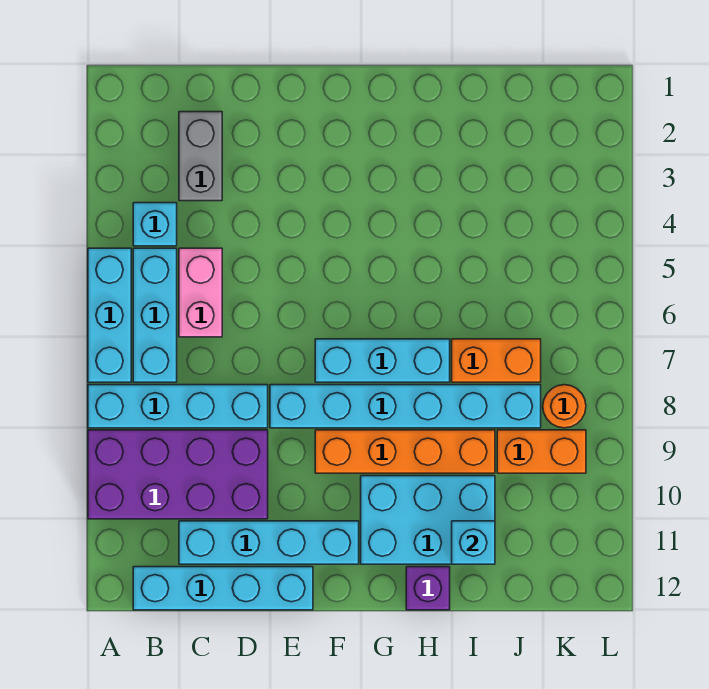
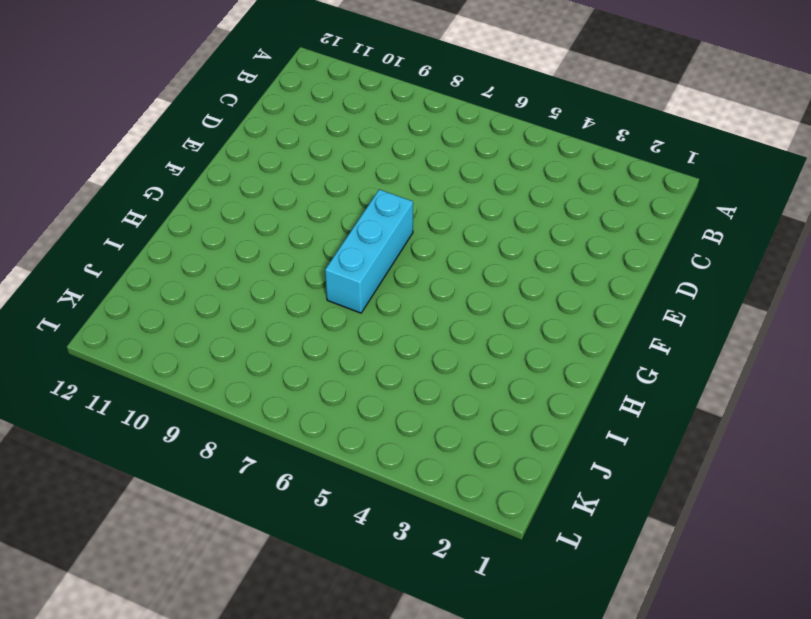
none -> cyan 1x3 brick [88,248,131,382]
none -> cyan 1x4 brick [88,385,268,428]
none -> purple 2x4 brick [88,430,268,519]

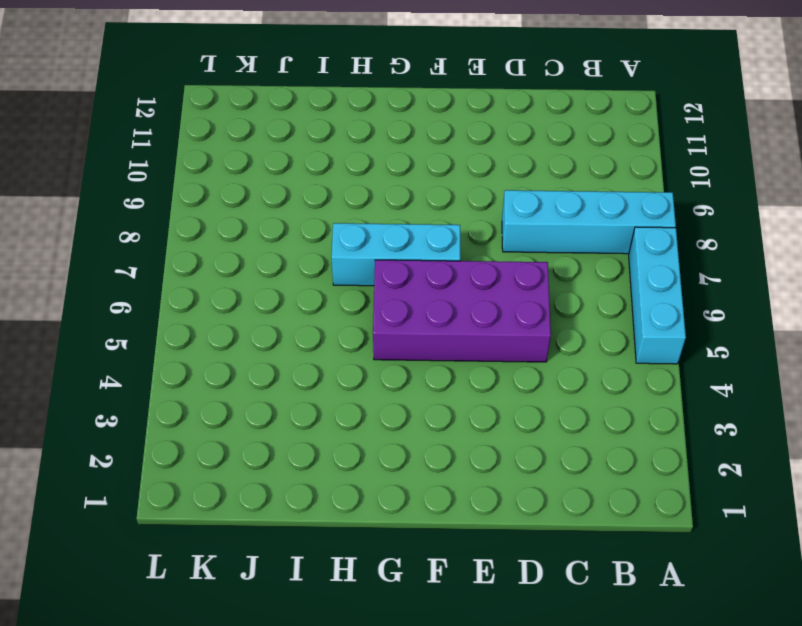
purple 2x4 brick [373,260,551,362] -> purple 2x4 brick moved to [88,430,268,519]
none -> cyan 1x1 brick [133,203,177,246]
none -> cyan 1x3 brick [133,248,177,382]
none -> cyan 1x4 brick [133,567,313,610]

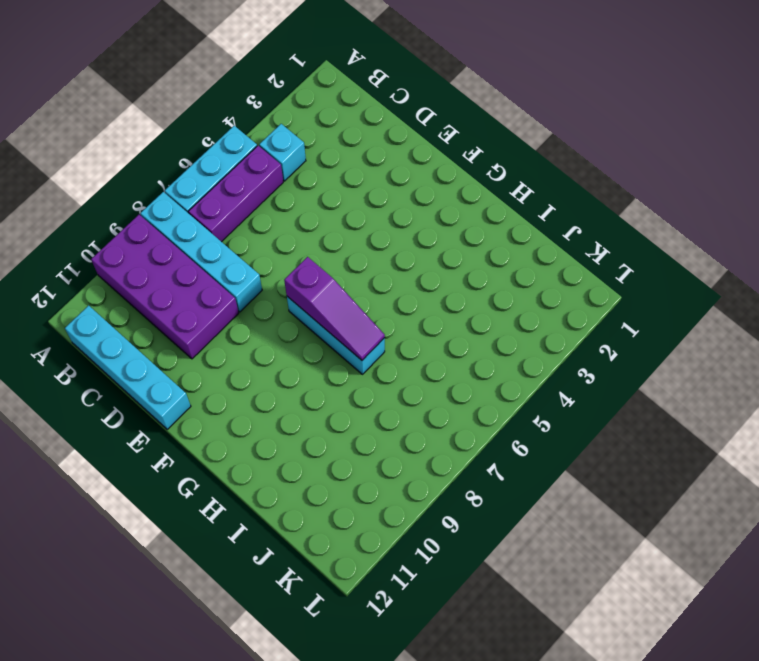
purple 1x3 brick [189,146,283,242] -> cyan 1x3 brick [133,248,177,382]
purple 1x3 slope [284,257,385,360] -> none
none -> grey 1x2 brick [179,112,222,201]
none -> pink 1x2 brick [179,248,222,337]
none -> cyan 1x4 brick [179,521,359,564]

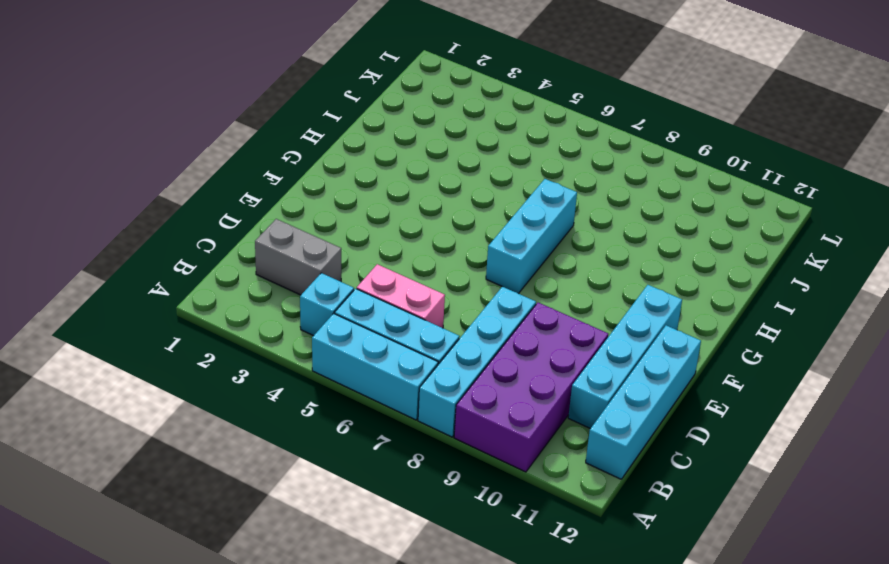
none -> cyan 1x6 brick [270,385,541,428]
none -> orange 1x4 brick [315,430,495,473]
none -> cyan 2x3 brick [361,476,495,564]

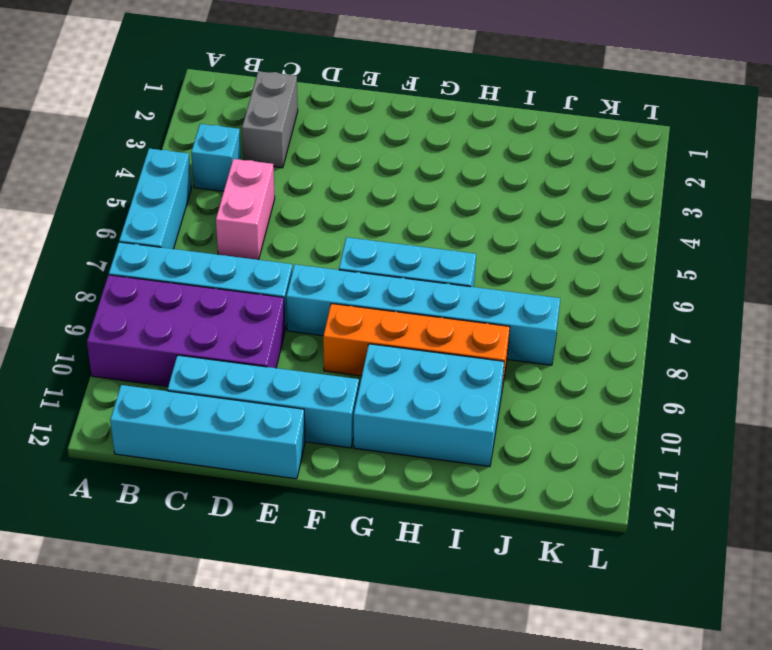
none -> cyan 1x3 brick [133,248,177,382]
none -> purple 1x1 brick [406,567,450,610]
none -> orange 1x2 brick [452,339,541,382]

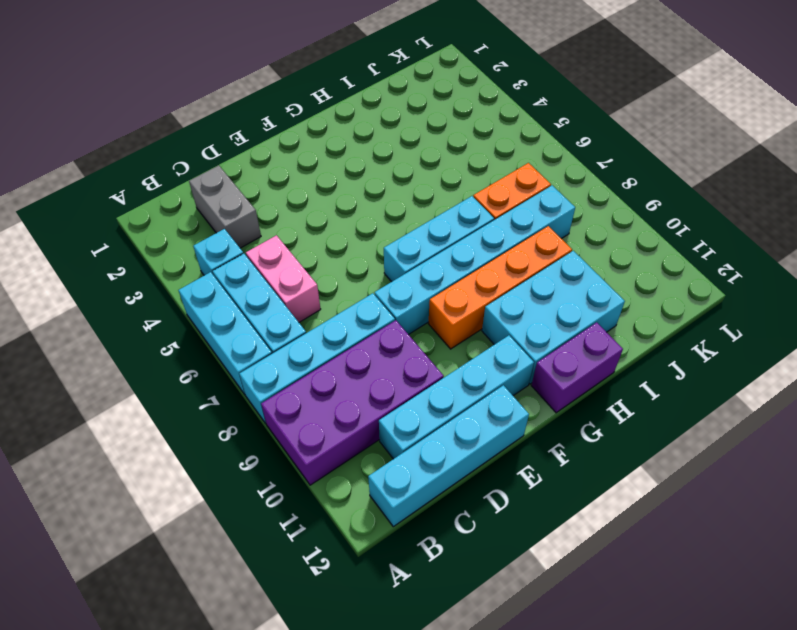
purple 1x2 brick [531,322,623,413] -> purple 1x1 brick [406,567,450,610]
none -> orange 1x2 brick [497,430,586,473]
none -> orange 1x1 round brick [543,385,586,428]
none -> cyan 1x1 brick [452,521,495,564]

